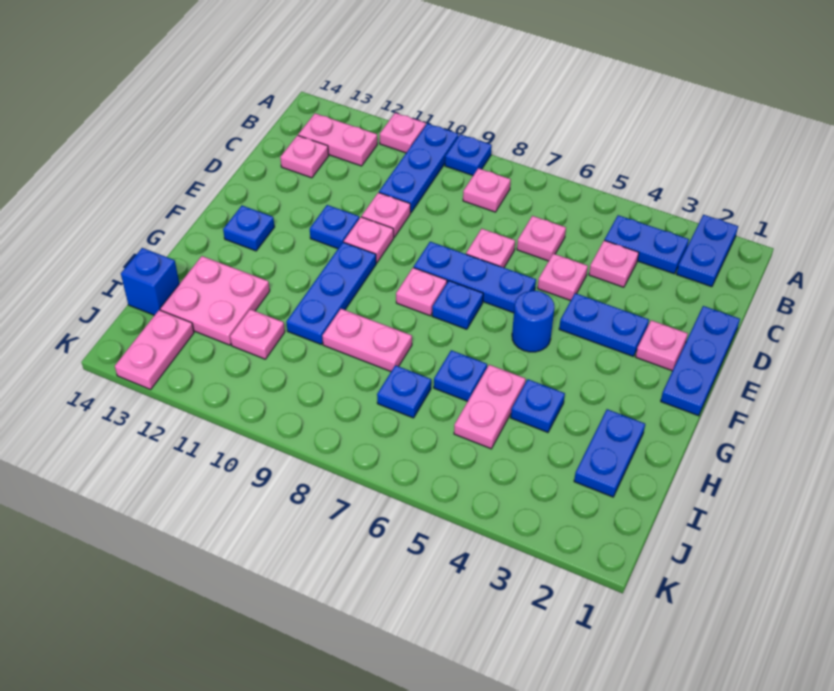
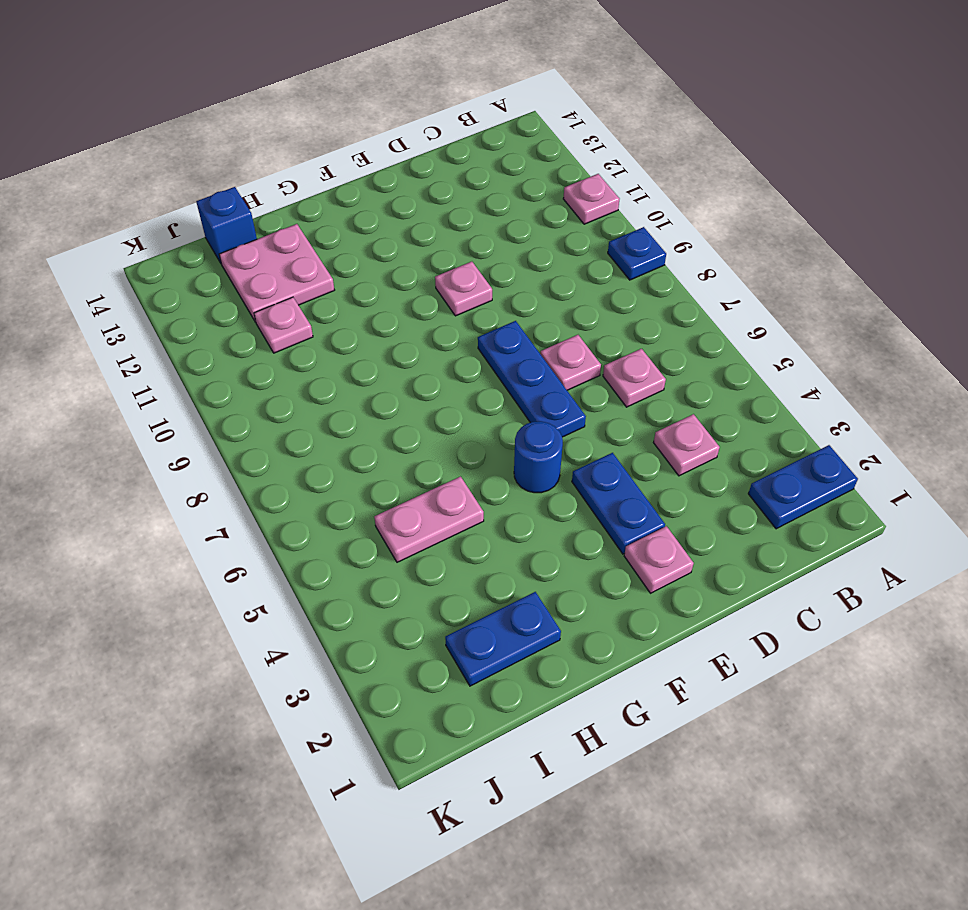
none -> blue 1x3 plate [379,124,458,213]
none -> blue 1x2 plate [605,215,689,274]
none -> pink 1x1 plate [463,168,511,212]
none -> pink 1x2 plate [298,113,377,166]

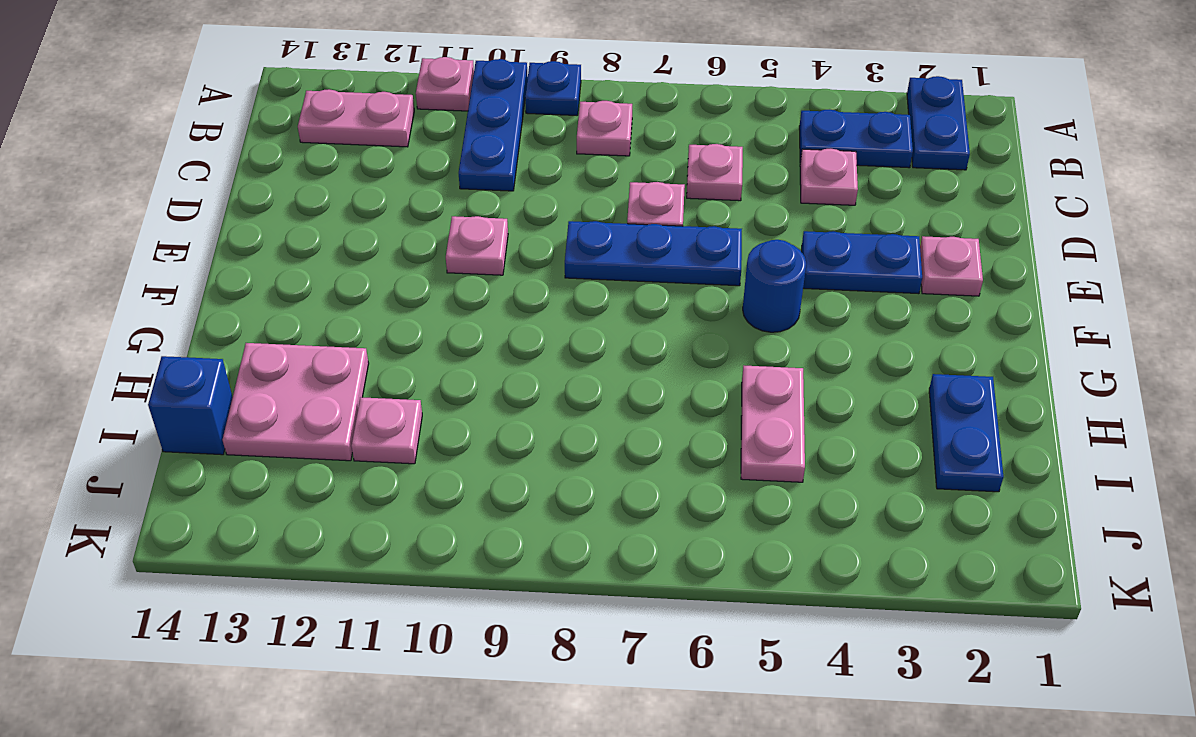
none -> pink 1x1 plate [280,135,329,178]
none -> blue 1x3 plate [661,306,740,416]
none -> pink 1x1 plate [538,254,588,301]
none -> pink 1x1 plate [362,192,411,237]

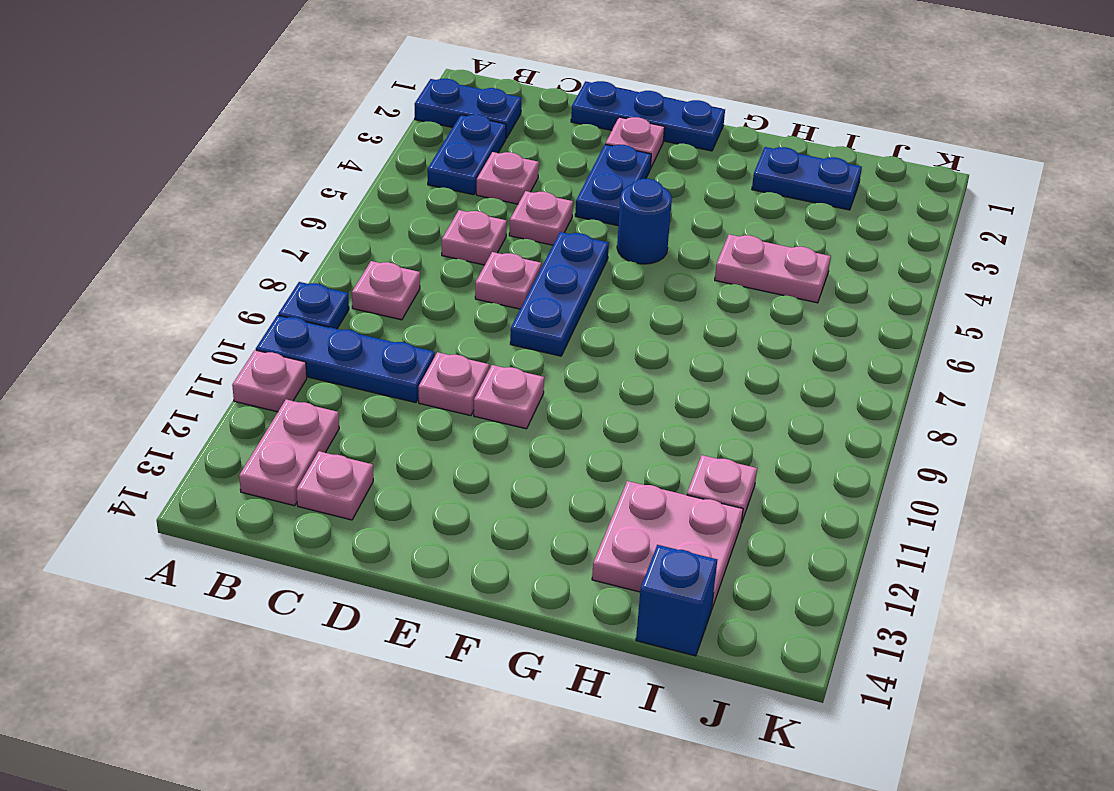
none -> blue 1x1 plate [310,205,359,249]
none -> blue 1x1 plate [432,281,483,329]
none -> pink 1x1 plate [396,268,447,316]
none -> blue 1x3 plate [286,242,376,344]

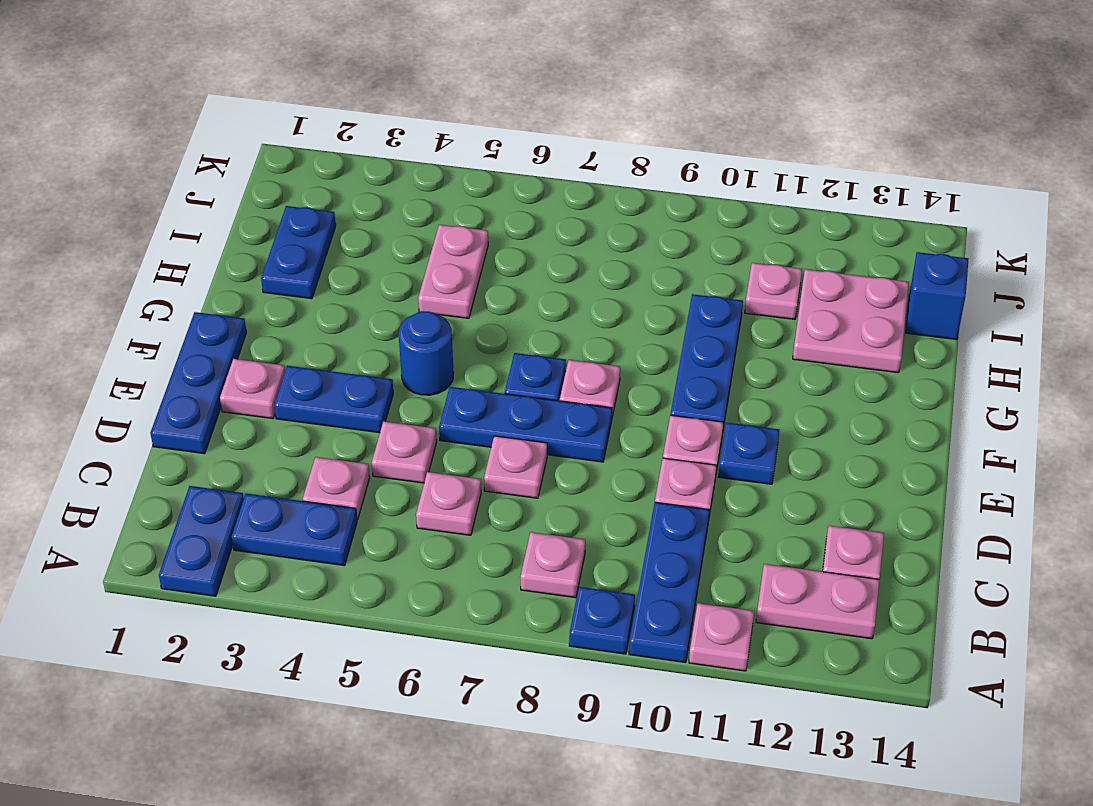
none -> blue 1x1 plate [223,206,274,251]
none -> blue 1x1 plate [511,379,565,432]
none -> blue 1x1 plate [434,350,487,401]
none -> pink 1x2 plate [322,309,412,371]

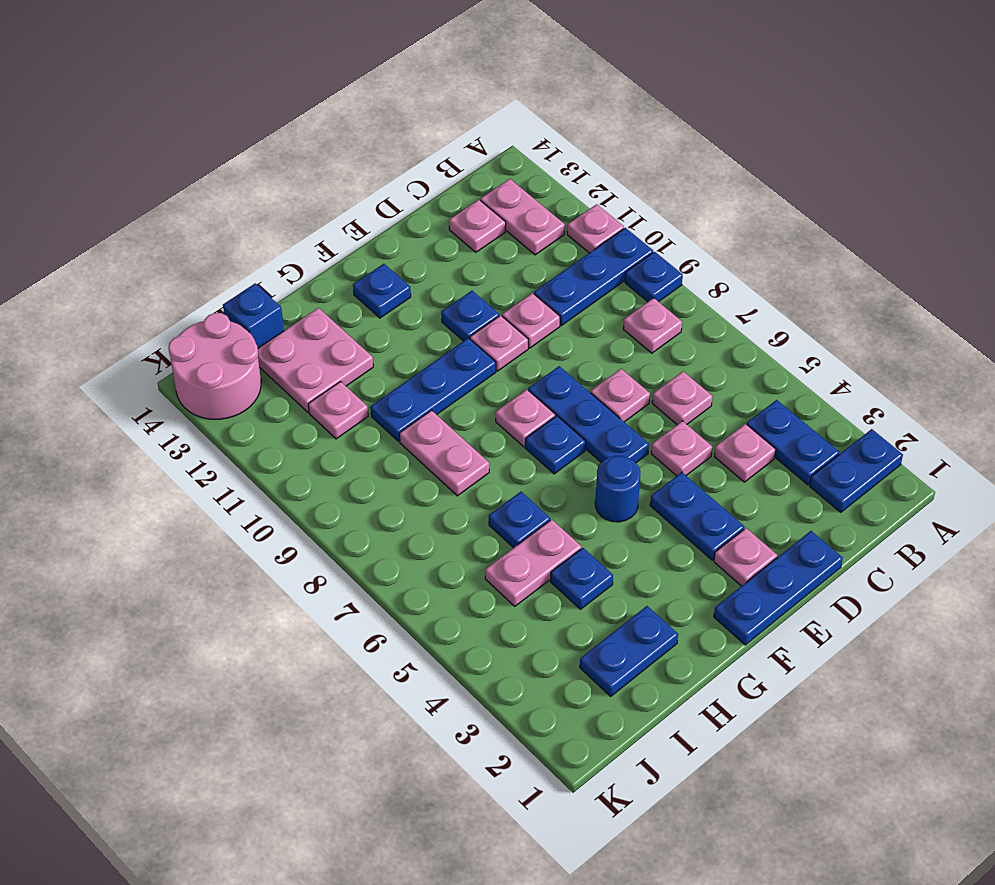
pink 2x2 round brick [168,313,261,419] -> pink 1x2 plate [115,310,194,389]
none -> blue 1x1 plate [377,365,431,418]

